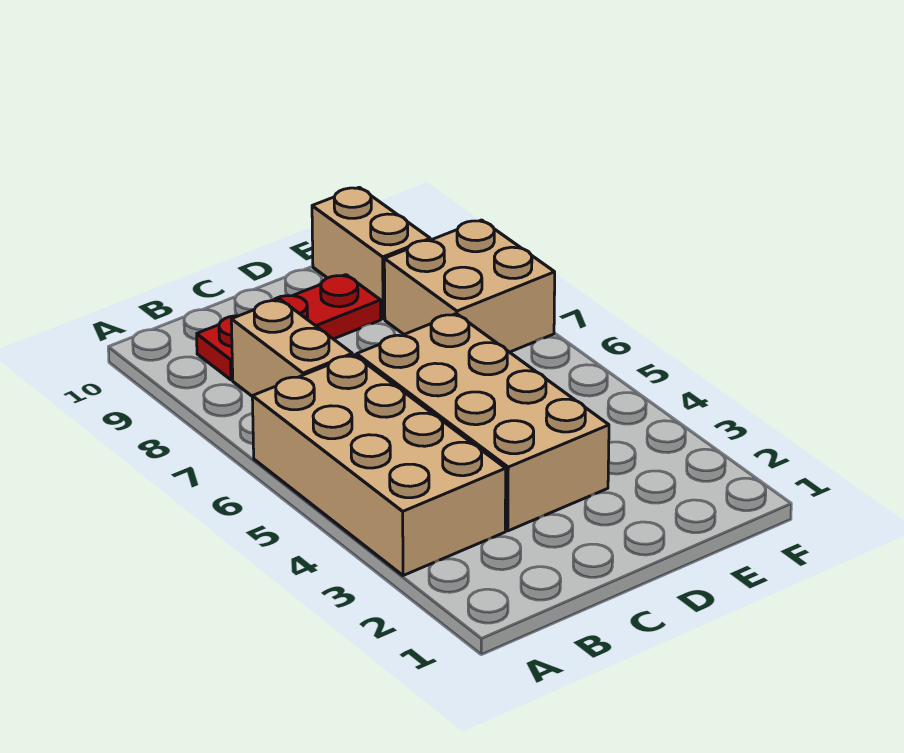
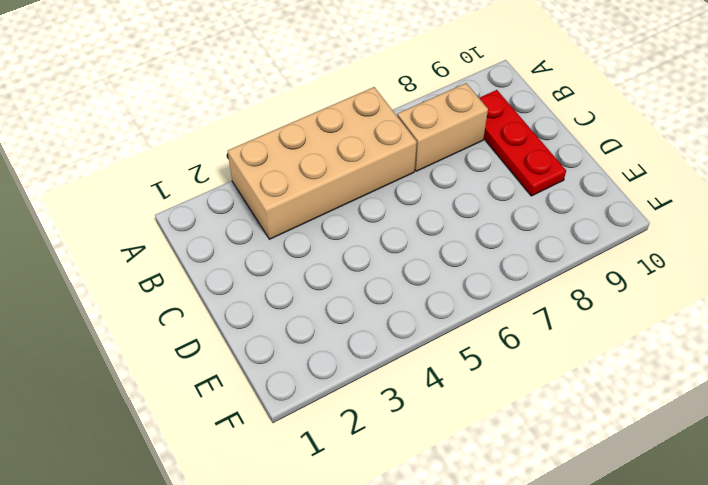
none -> tan 2x4 brick [357,314,609,531]
none -> tan 2x2 brick [384,220,555,352]

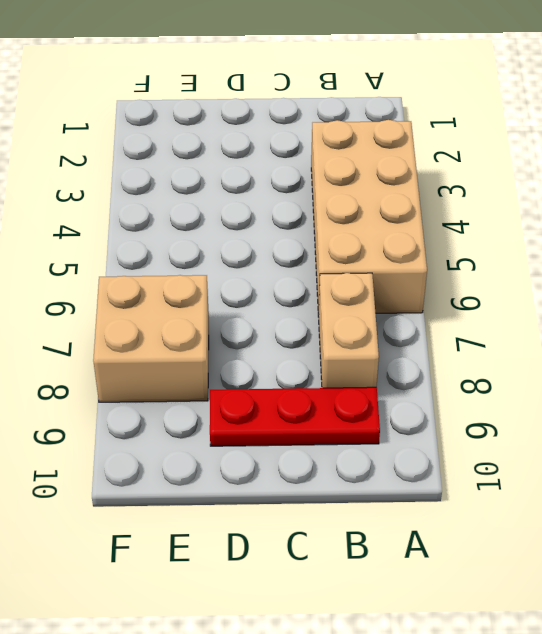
none -> tan 2x4 brick [357,314,609,531]
none -> tan 1x2 brick [312,187,430,319]

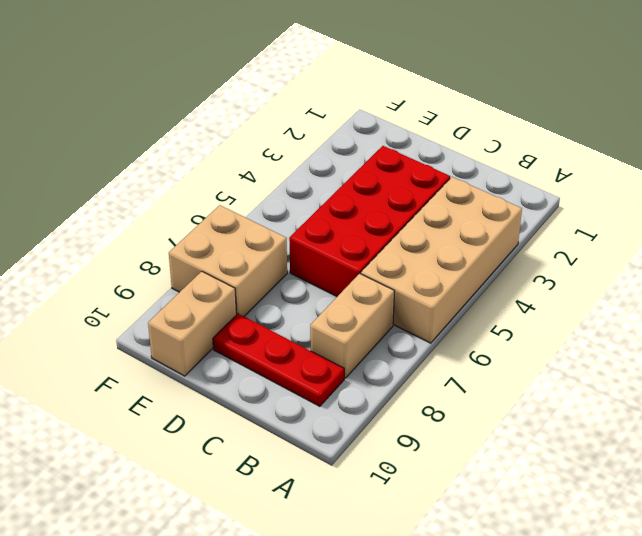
red 2x4 brick [289,146,450,296] -> tan 2x4 brick [357,314,609,531]

